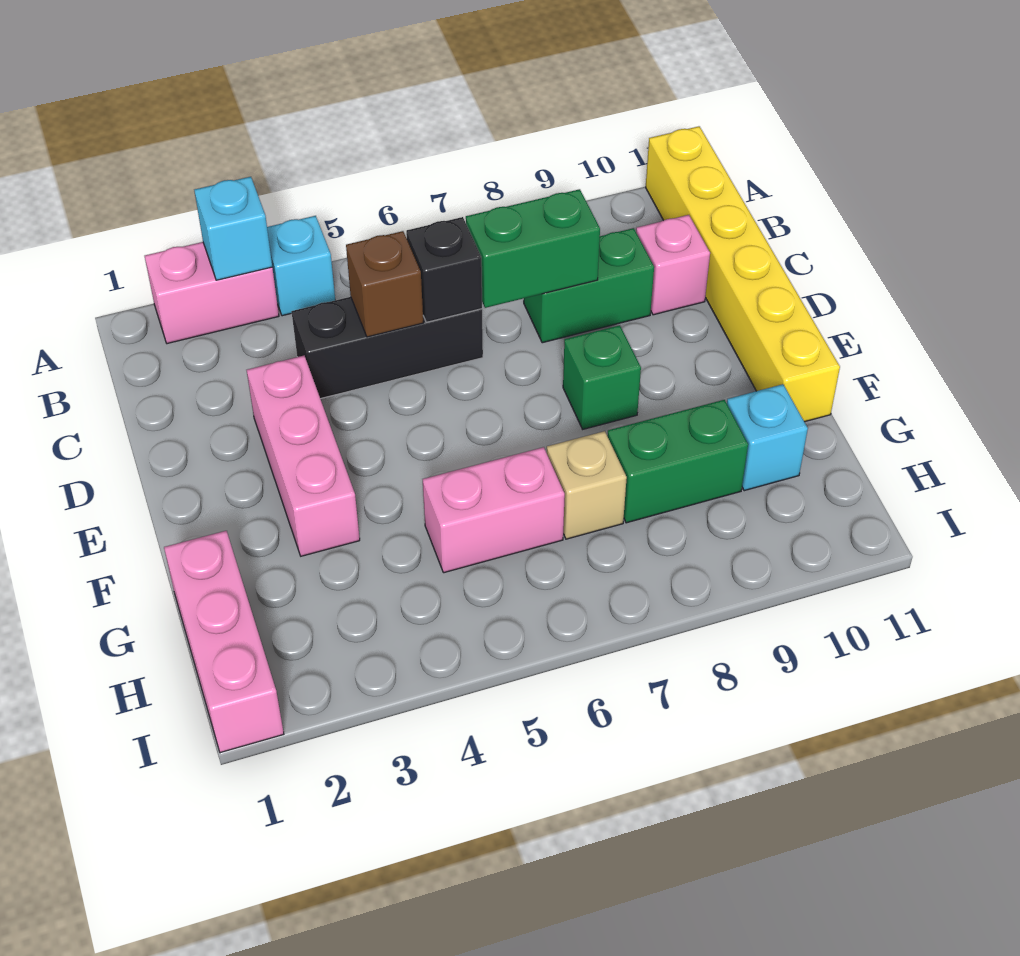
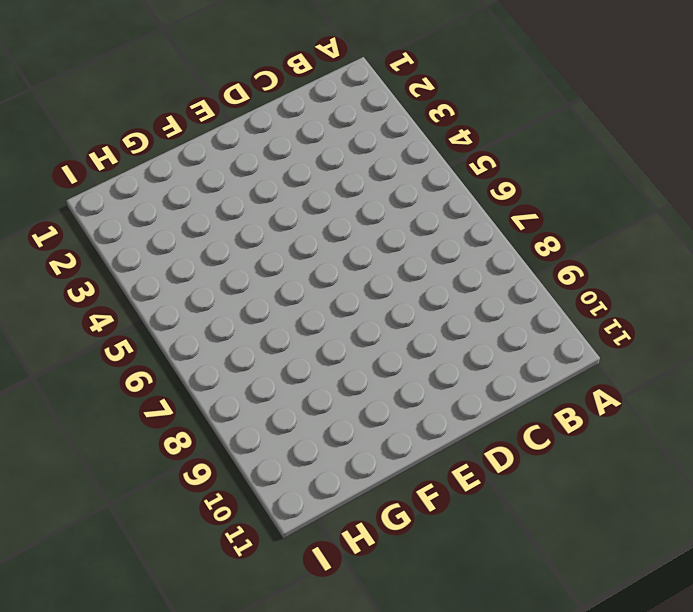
none -> pink 1x2 brick [145,242,279,344]
none -> cyan 1x1 brick [267,216,335,316]
none -> yellow 1x6 brick [646,126,840,422]

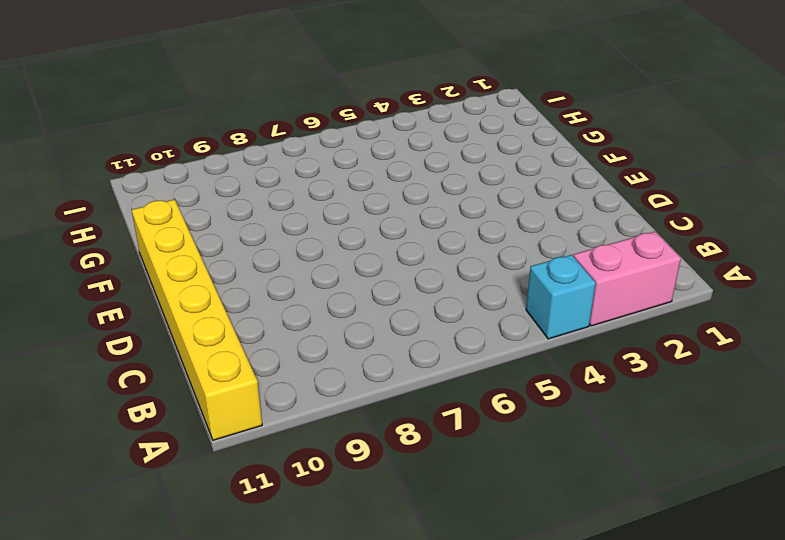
none -> black 1x3 brick [291,297,483,399]
none -> green 1x2 brick [524,228,654,343]
none -> pink 1x1 brick [636,215,710,315]

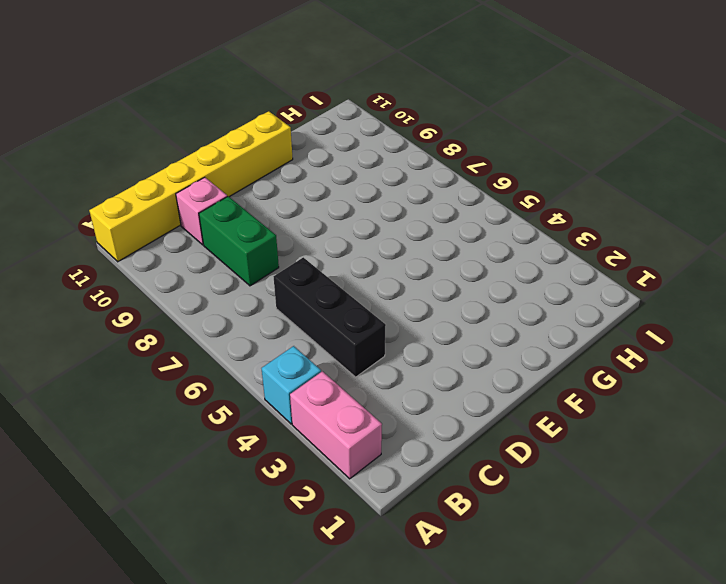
none -> pink 1x3 brick [247,356,360,556]
none -> green 1x1 brick [563,325,641,429]
none -> pink 1x3 brick [164,531,284,753]

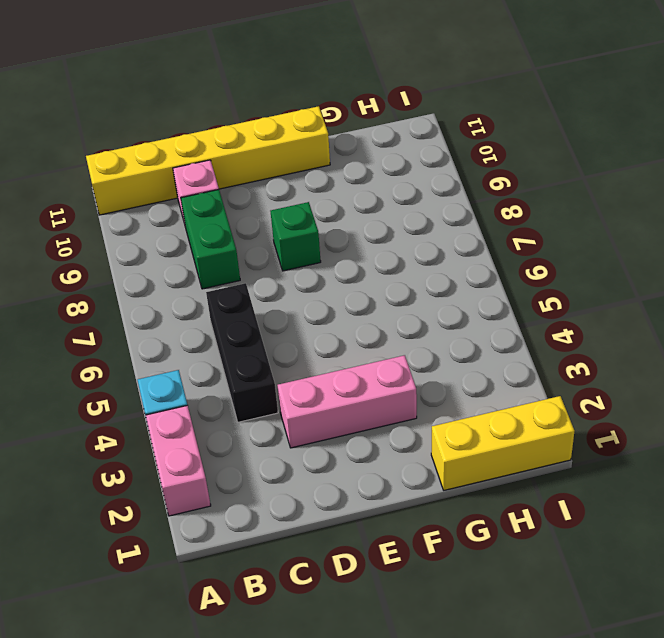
yellow 1x3 brick [431,396,574,490] -> pink 1x3 brick [164,531,284,753]
none -> pink 1x2 brick [423,447,565,573]
none -> tan 1x1 brick [547,431,627,539]
none -> green 1x2 brick [607,400,748,523]

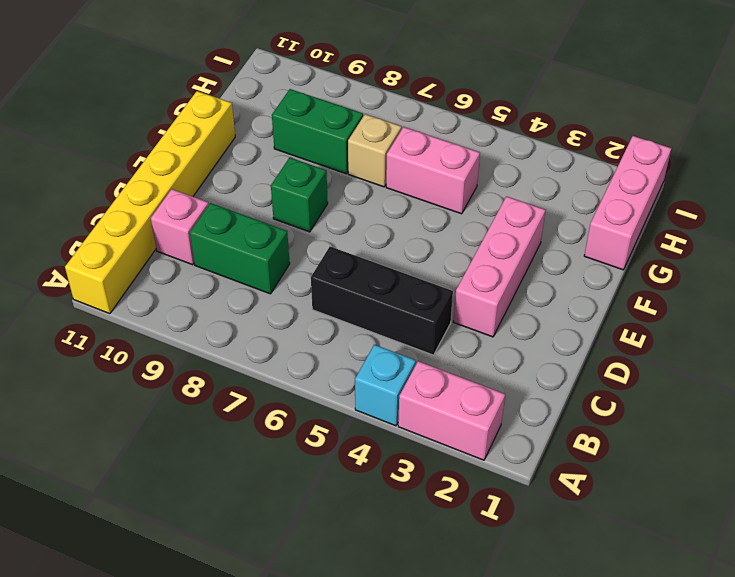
none -> cyan 1x1 brick [727,384,808,491]
none -> cyan 1x1 brick [194,177,272,280]
none -> brown 1x1 brick [346,231,423,337]

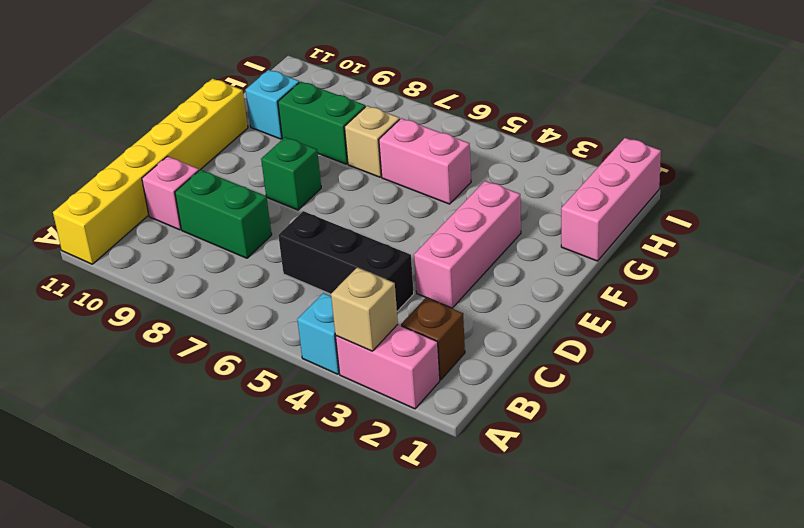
tan 1x1 brick [331,267,398,351] -> cyan 1x1 brick [194,177,272,280]
brown 1x1 brick [401,298,465,380] -> brown 1x1 brick moved to [346,231,423,337]
none -> black 1x1 brick [406,217,482,322]
none -> green 1x2 brick [466,189,600,308]

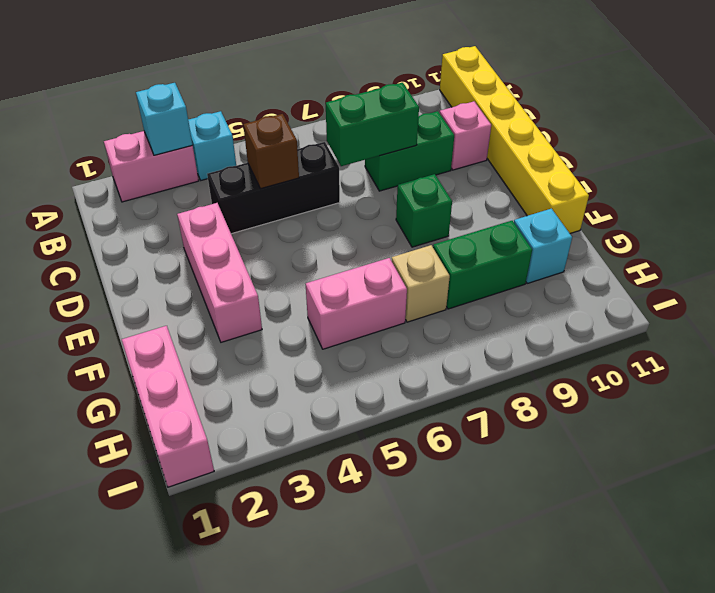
none -> black 1x1 brick [406,217,482,322]

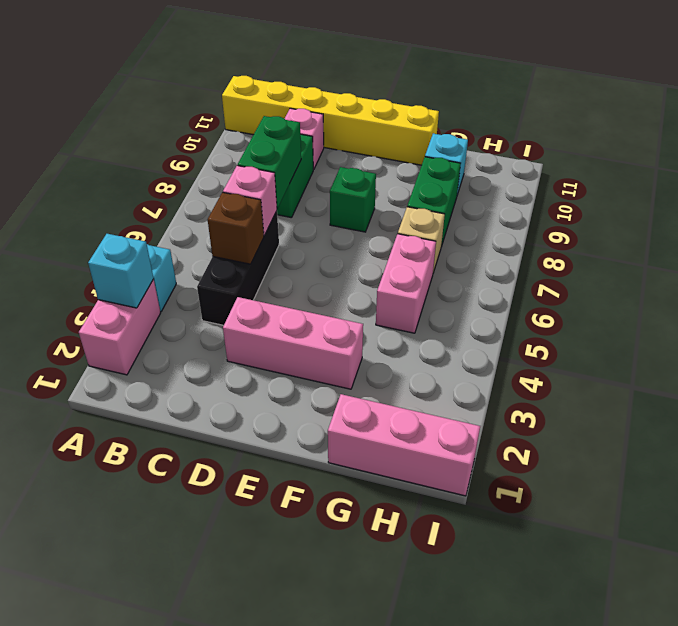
pink 1x1 brick [223,166,277,236] -> black 1x1 brick [406,217,482,322]

